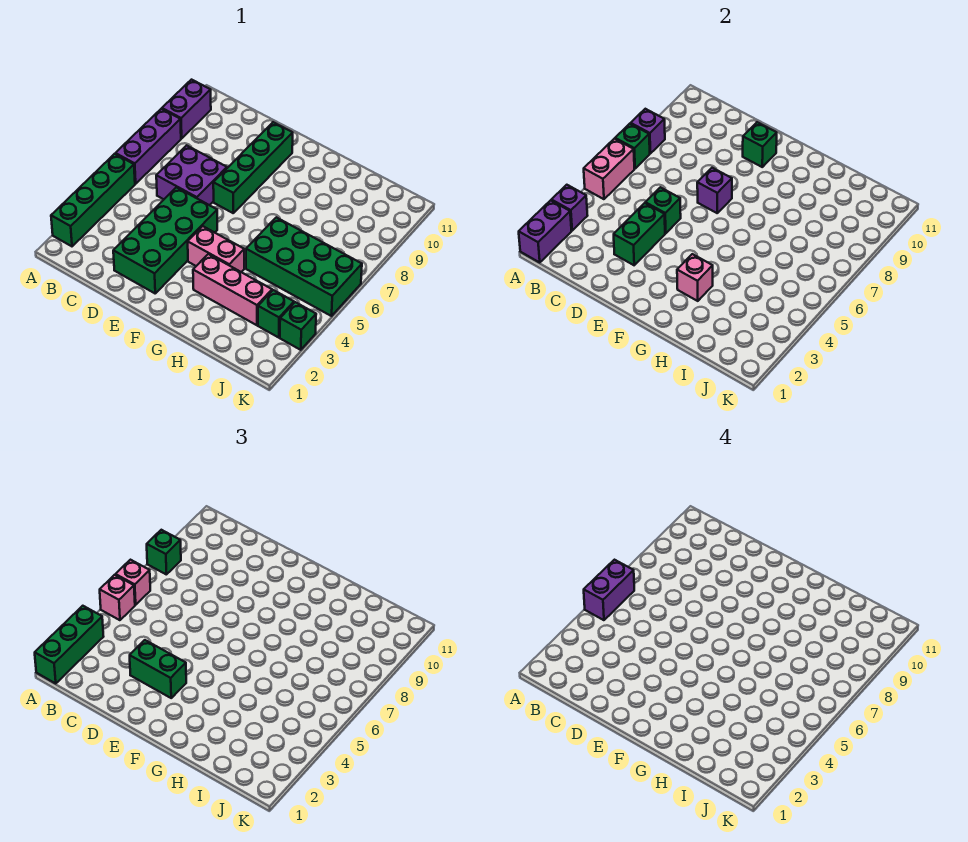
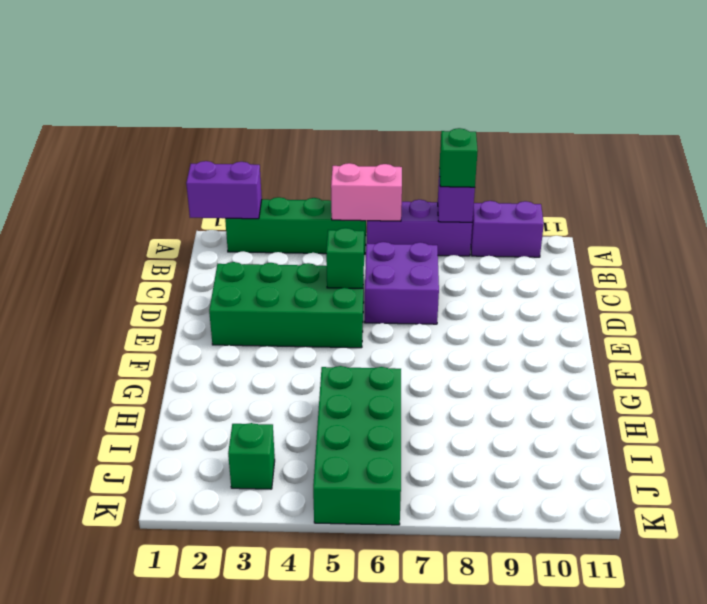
none -> green 1x4 brick [213,122,293,213]
none -> pink 1x2 brick [188,226,244,272]
none -> pink 1x3 brick [193,254,272,325]

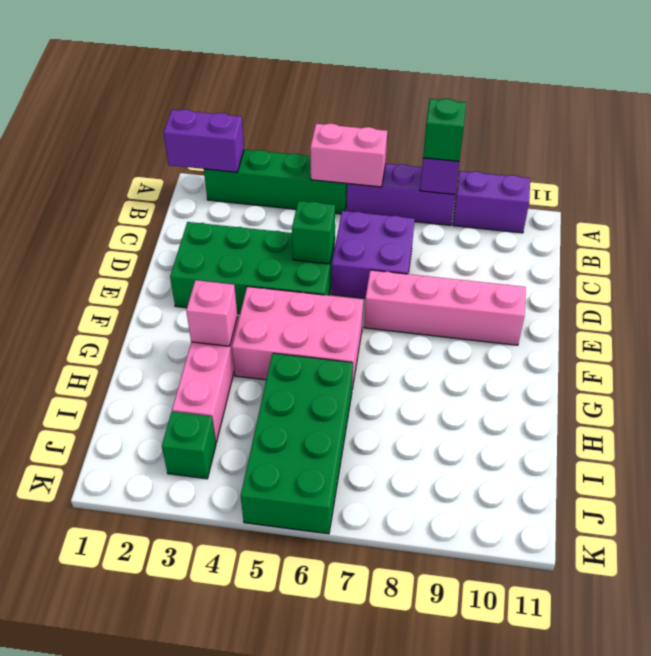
pink 1x4 brick [364,270,526,345] -> green 1x4 brick [213,122,293,213]
pink 2x3 brick [232,286,363,389] -> pink 1x2 brick [188,226,244,272]
none -> green 1x1 brick [280,302,316,350]
none -> purple 1x1 brick [551,185,588,230]
none -> green 1x1 brick [615,124,650,168]

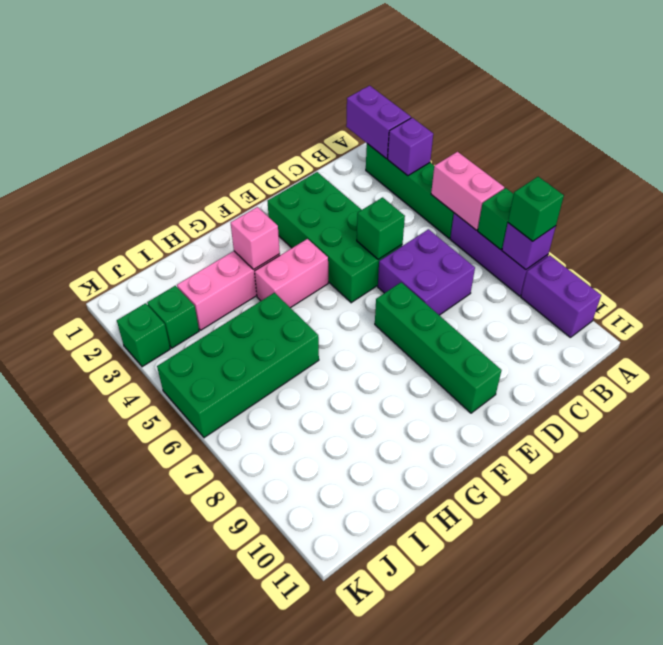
none -> green 1x2 brick [614,203,665,265]
none -> purple 1x1 brick [697,168,732,213]
none -> green 1x1 brick [743,122,777,167]

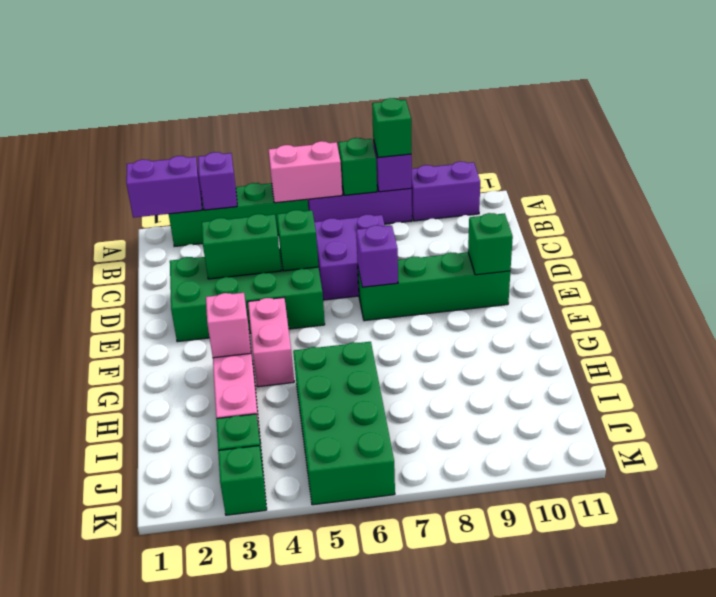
none -> green 1x3 brick [35,606,104,683]
none -> pink 1x1 brick [100,575,135,620]
none -> pink 1x1 brick [115,560,150,605]

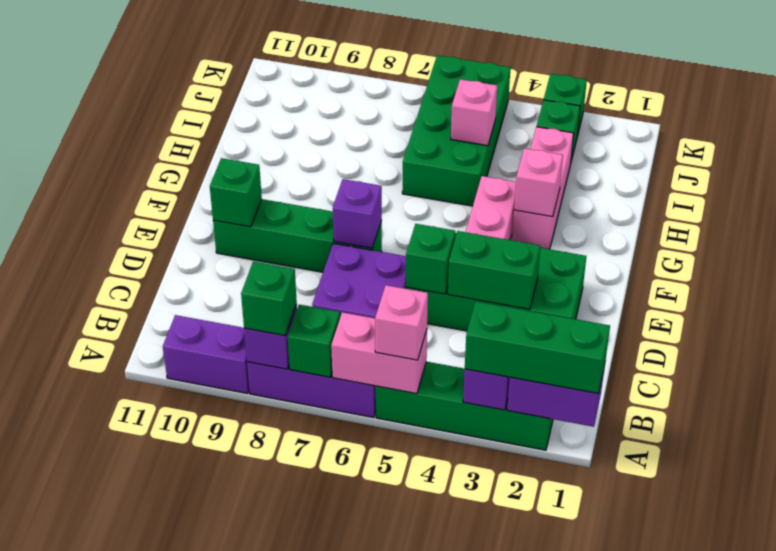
pink 1x1 brick [451,79,497,146] -> pink 1x1 brick moved to [115,560,150,605]
none -> green 1x2 brick [130,640,186,698]
none -> purple 1x2 brick [584,560,634,620]

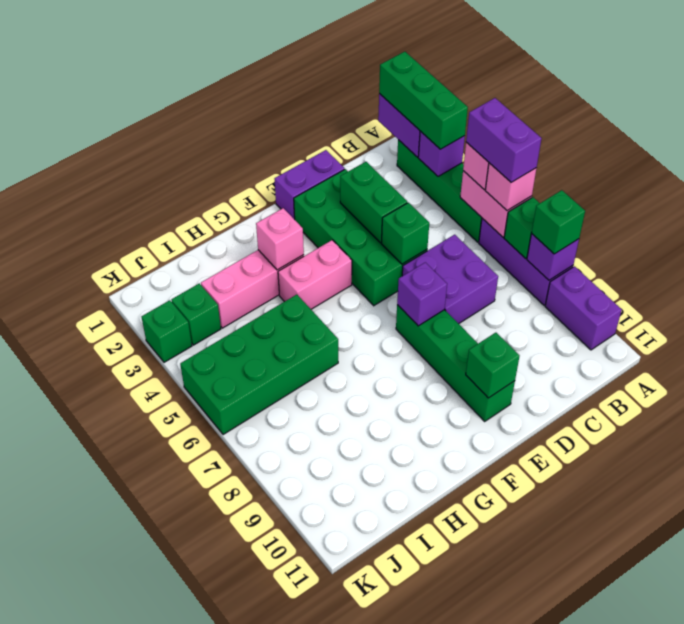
purple 1x2 brick [275,150,345,220] -> none
none -> green 1x2 brick [130,640,186,698]

